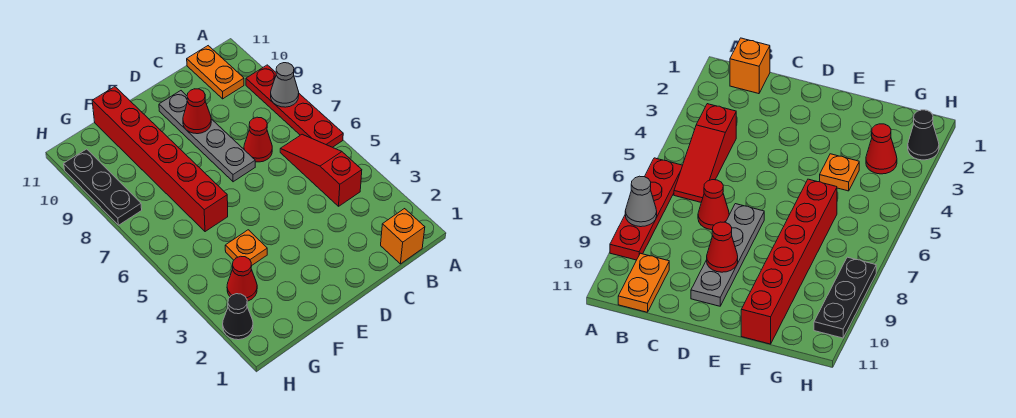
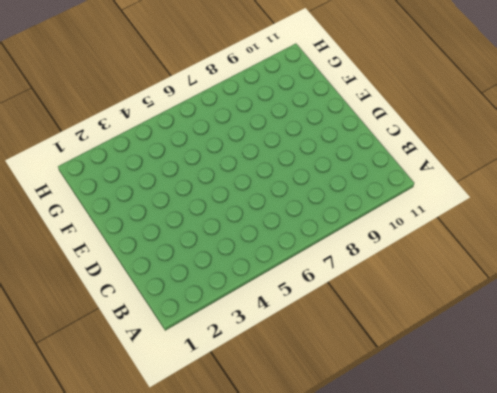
none -> red 1x4 plate [246,65,343,147]
none -> orange 1x1 brick [381,209,425,264]
none -> red 1x3 slope [280,134,362,206]

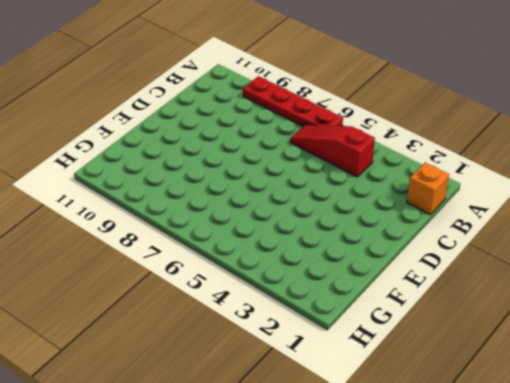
none -> orange 1x2 plate [187,46,244,99]
none -> red 1x1 cone [244,117,272,162]
none -> grey 1x4 plate [159,91,255,182]

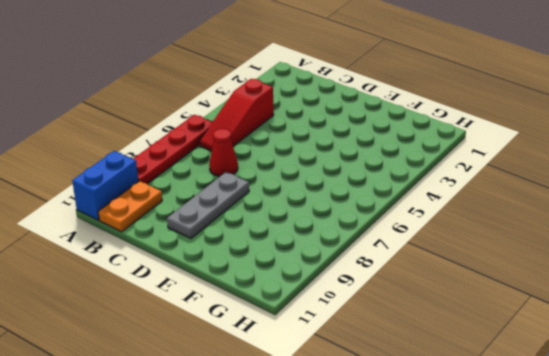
blue 1x2 brick [72,151,138,220] -> none
grey 1x3 plate [167,172,249,238] -> grey 1x4 plate [159,91,255,182]
none -> orange 1x1 brick [381,209,425,264]
none -> orange 1x1 plate [225,230,267,266]
none -> red 1x6 brick [92,87,228,232]

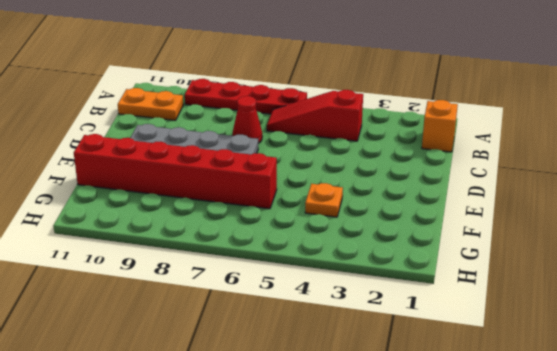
none -> red 1x1 cone [227,256,257,301]
none -> black 1x1 cone [223,294,253,340]
none -> black 1x3 plate [64,149,142,225]

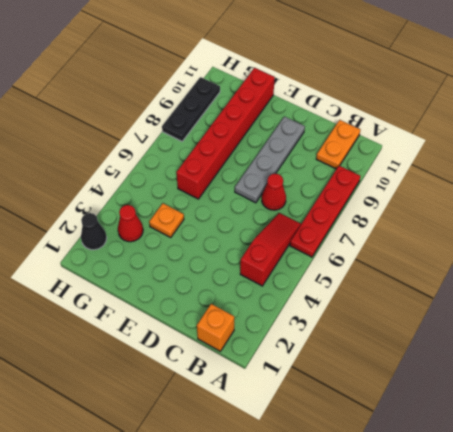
none -> grey 1x1 cone [271,63,299,107]
none -> red 1x1 cone [183,89,211,134]

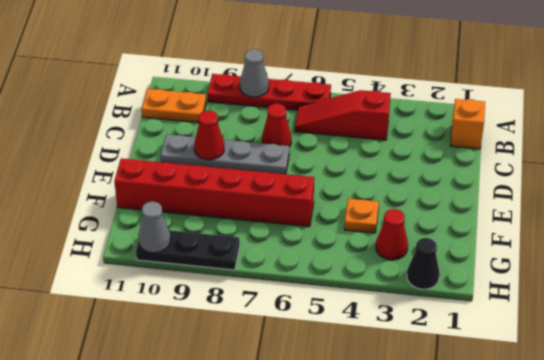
grey 1x1 cone [138,202,171,253] -> none

